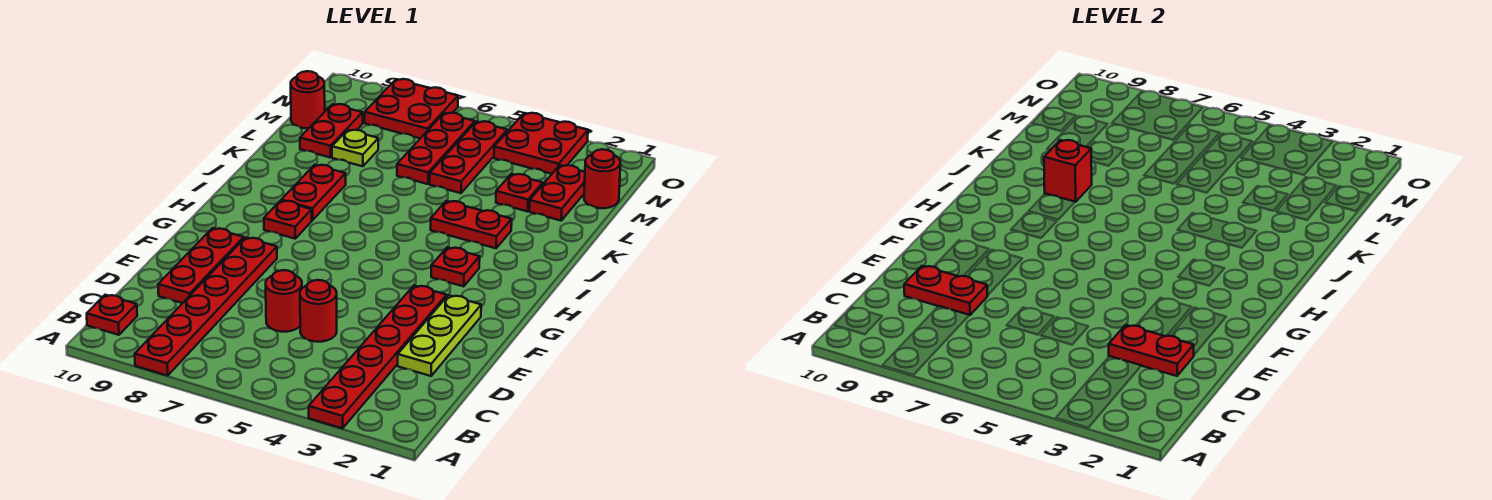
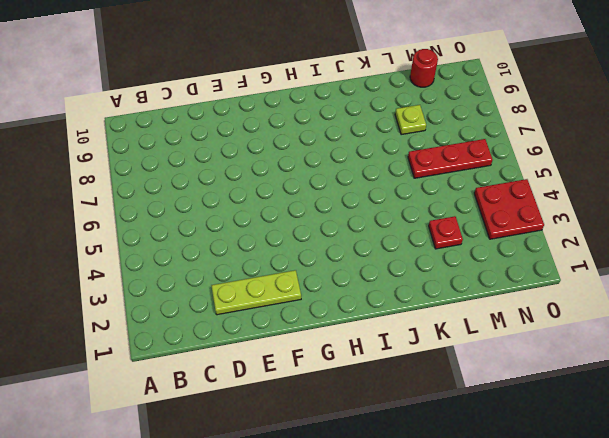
none -> red 1x6 plate [309,285,447,428]
none -> red 1x6 plate [135,238,277,376]
none -> red 1x1 plate [87,295,137,335]

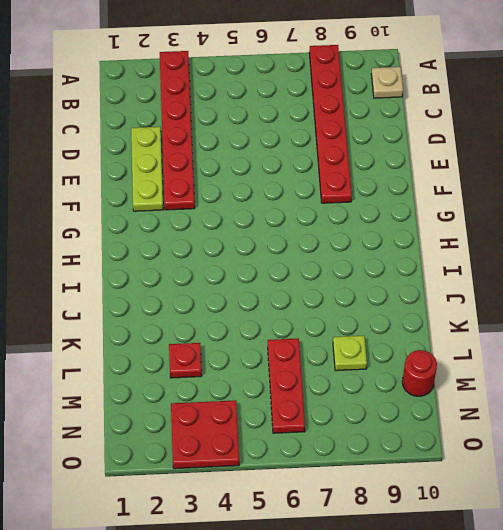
tan 1x1 plate [371,67,403,98] -> red 1x1 plate [87,295,137,335]
none -> red 1x1 round brick [300,280,337,342]
none -> red 1x1 round brick [266,270,302,332]
none -> red 1x3 plate [158,228,244,303]

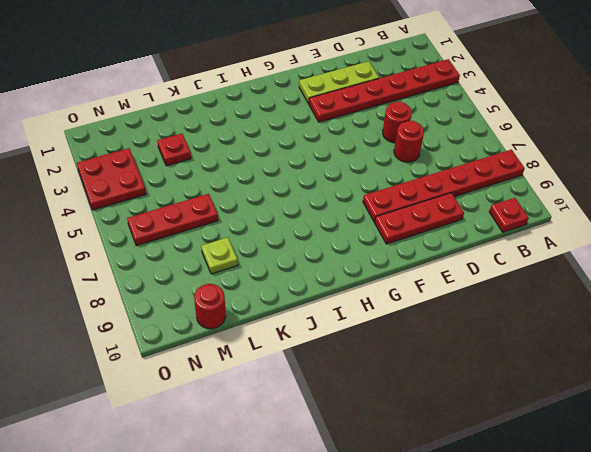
none -> red 1x1 plate [431,247,480,286]
none -> red 1x1 plate [264,201,312,239]
none -> red 1x2 plate [281,165,346,220]

